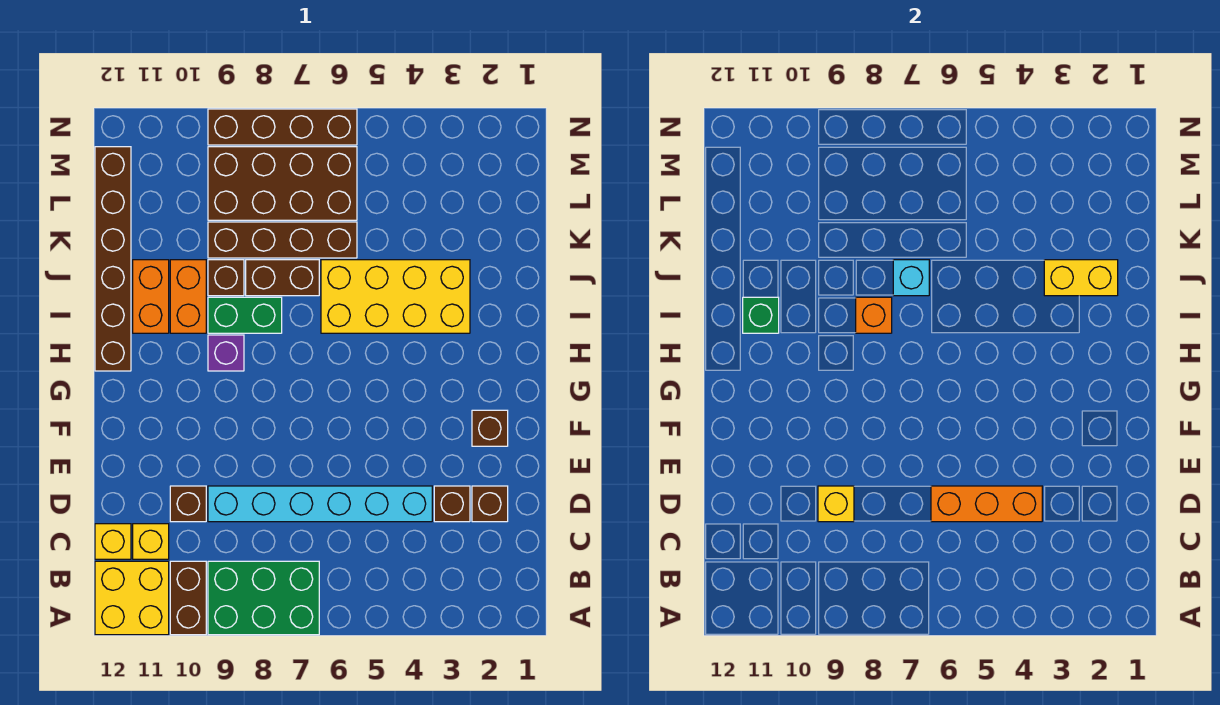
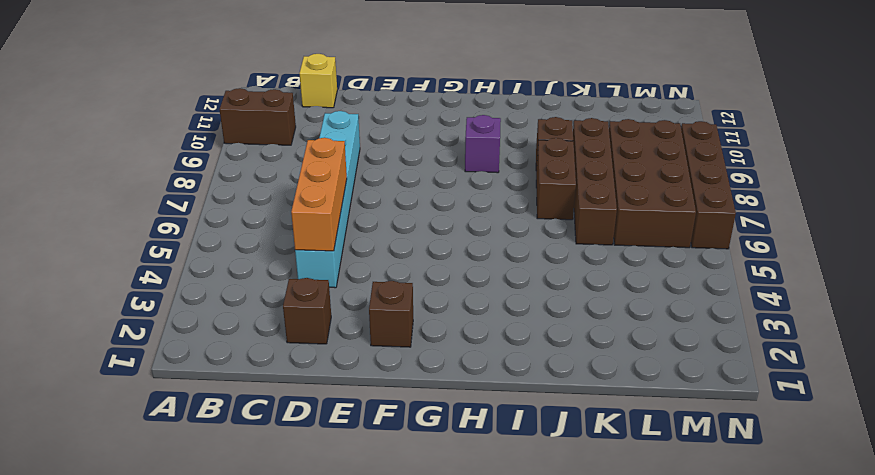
none -> green 2x3 brick [208,561,319,635]
none -> yellow 2x2 brick [95,561,169,635]
none -> yellow 1x1 brick [133,524,169,559]

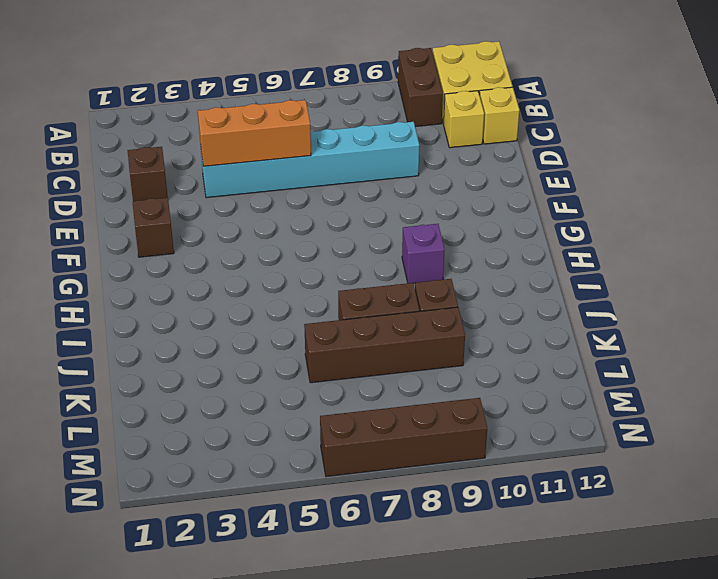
none -> green 2x3 brick [208,561,319,635]
none -> brown 1x1 brick [434,486,470,522]
none -> brown 1x1 brick [170,486,206,522]

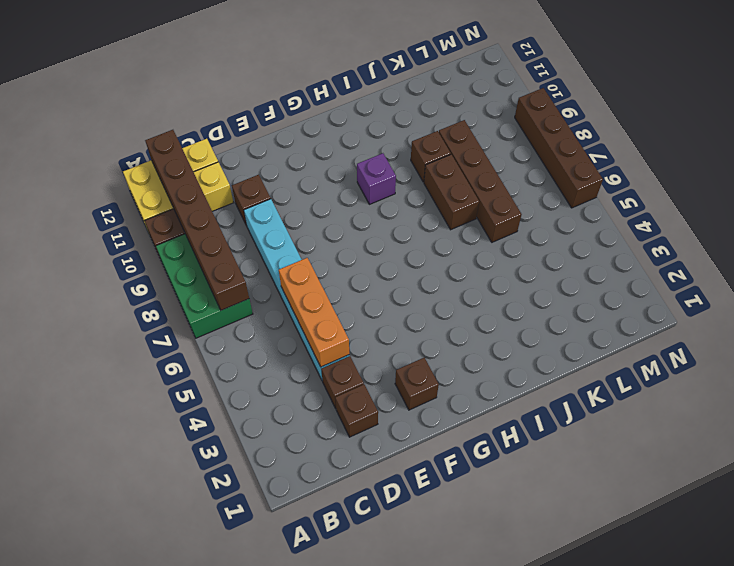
brown 1x6 brick [145,130,249,310] -> brown 1x6 brick turned to [95,147,131,371]
none -> yellow 2x4 brick [321,260,470,333]
none -> green 1x2 brick [208,297,282,333]
none -> orange 1x2 brick [170,260,206,333]

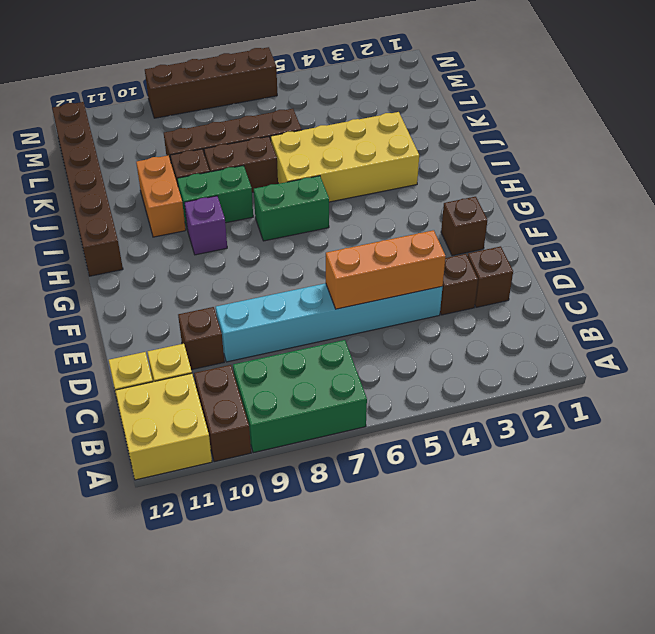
green 1x2 brick [254,176,329,241] -> none
none -> orange 1x2 brick [133,260,169,333]
none -> brown 2x4 brick [208,147,357,220]
none -> yellow 1x1 brick [818,486,854,522]

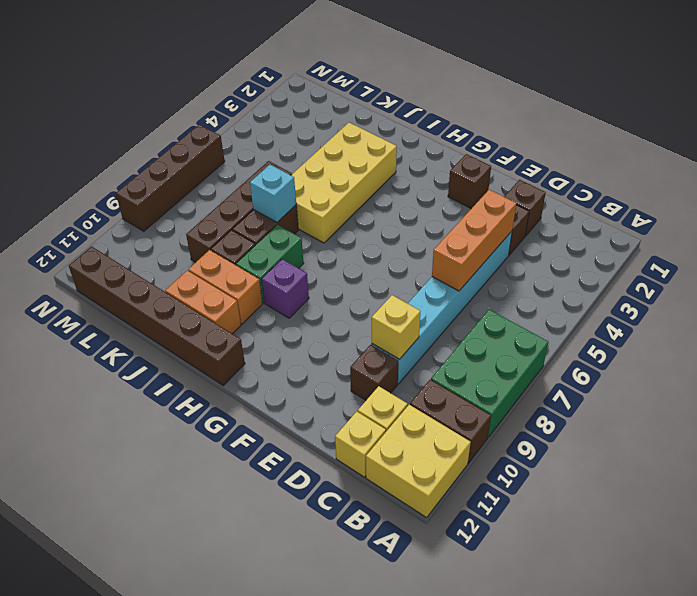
none -> brown 2x4 brick [208,147,357,220]
none -> orange 1x1 brick [856,297,892,333]
none -> green 1x1 brick [743,297,779,333]

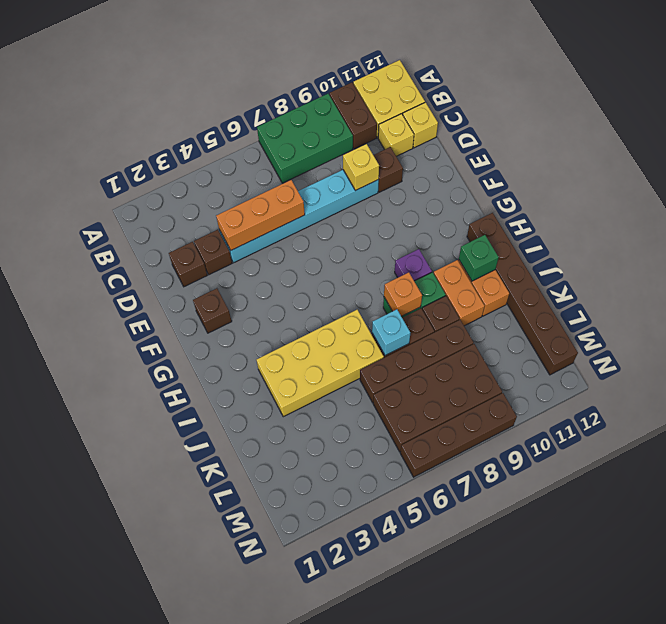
none -> yellow 1x2 brick [1044,260,1118,296]

